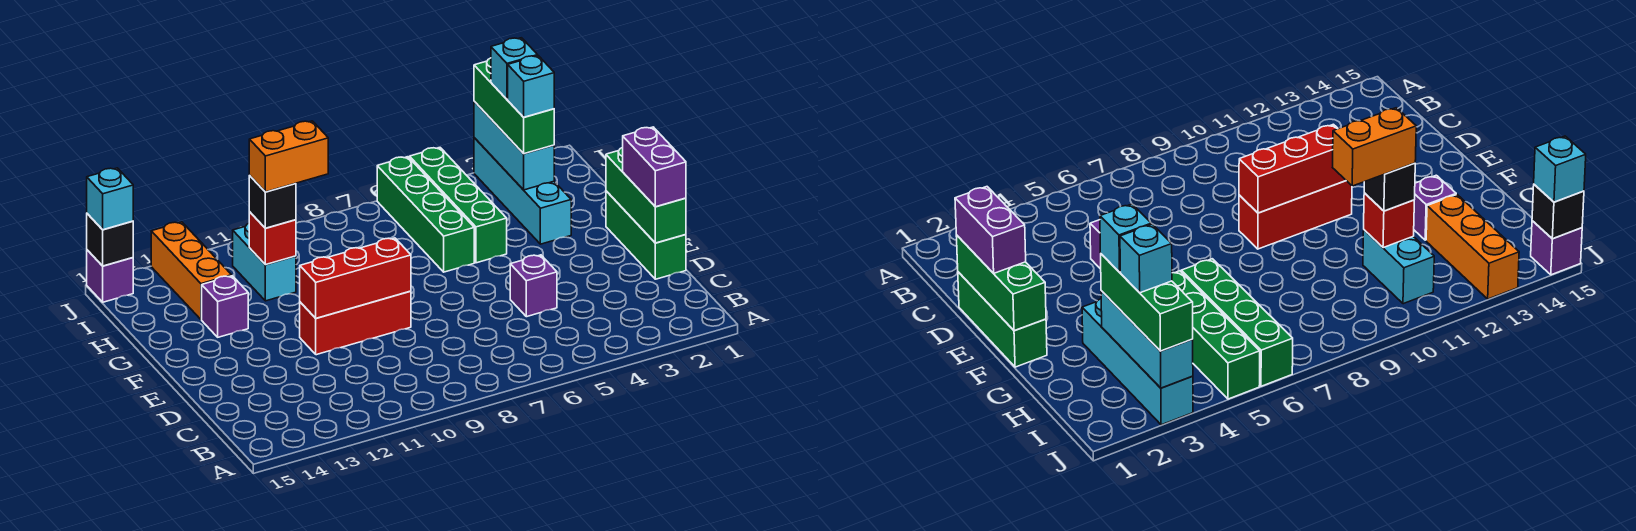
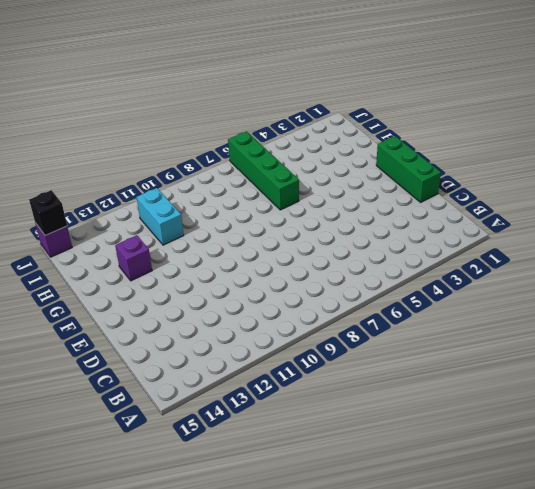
none -> purple 1x1 brick [510,255,557,317]
none -> red 1x3 brick [300,291,411,355]
none -> cyan 1x4 brick [474,138,571,244]

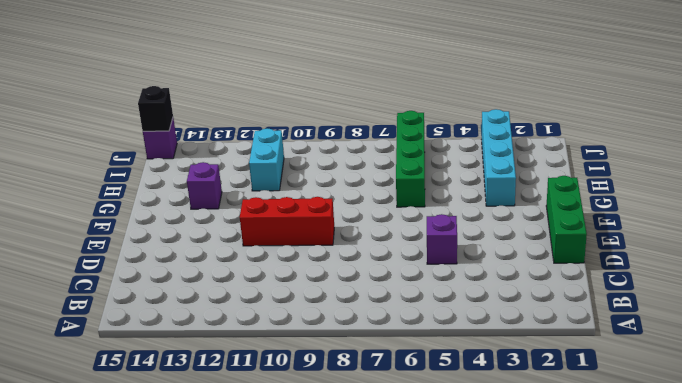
none -> green 1x4 brick [410,148,507,263]
none -> orange 1x3 brick [151,222,232,319]
none -> green 1x3 brick [606,147,686,243]

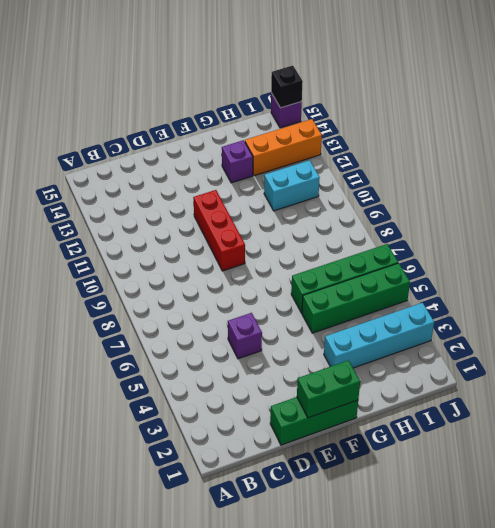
green 1x2 brick [297,360,360,418] -> green 1x3 brick [606,147,686,243]
none -> red 1x3 brick [300,238,411,318]
none -> cyan 1x3 brick [474,102,554,190]
none -> red 1x1 brick [249,212,296,265]

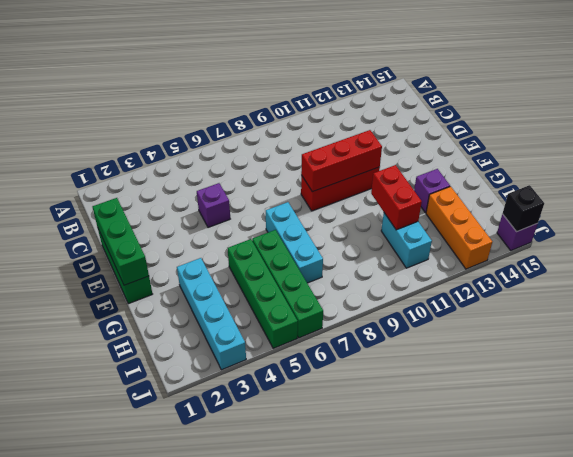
cyan 1x3 brick [266,202,323,283] -> cyan 1x3 brick moved to [474,102,554,190]
red 1x2 brick [371,165,422,230] -> red 1x1 brick [249,212,296,265]
none -> purple 1x2 brick [623,127,686,207]
none -> green 1x3 brick [474,58,554,154]
none -> black 1x1 brick [249,176,296,228]

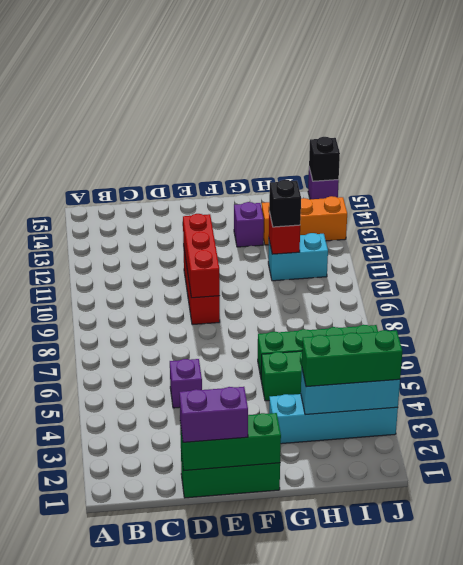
none -> cyan 1x1 brick [87,168,133,230]
none -> cyan 1x1 brick [508,56,554,117]
none -> orange 1x2 brick [249,121,328,192]

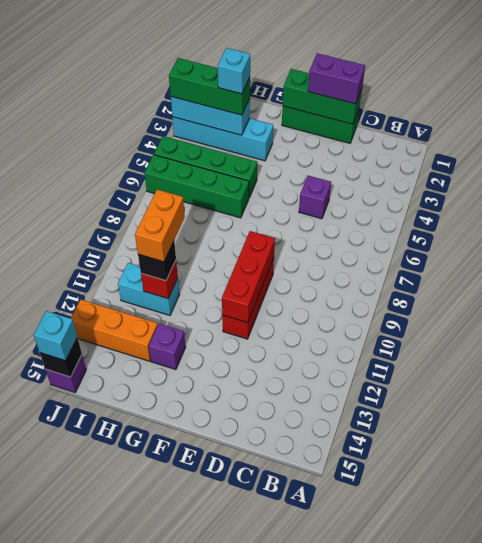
none -> cyan 1x1 brick [491,38,538,99]

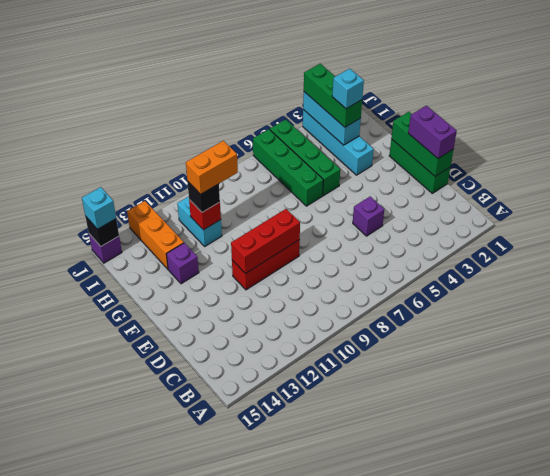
none -> cyan 1x1 brick [491,38,538,99]

